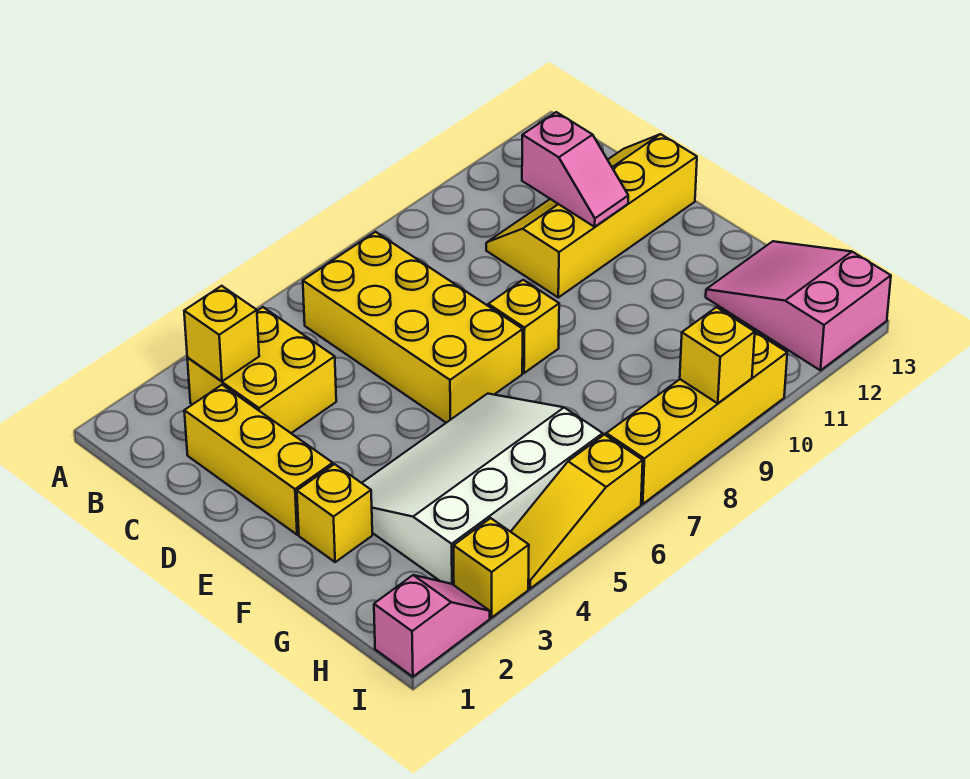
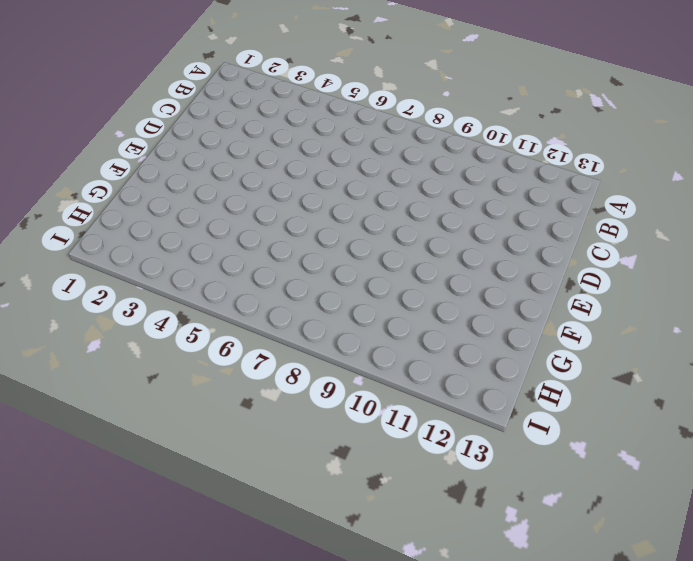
none -> yellow 2x2 brick [187,307,336,433]
none -> yellow 2x4 brick [303,232,523,423]
none -> yellow 1x3 brick [184,385,333,535]

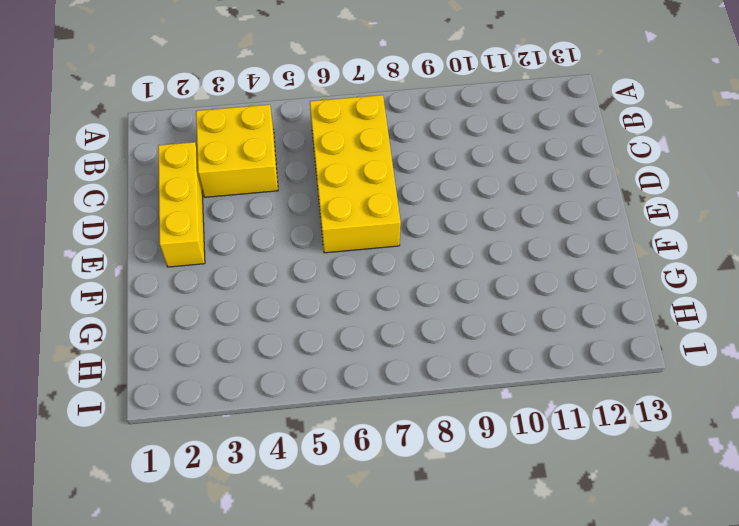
none -> yellow 2x4 slope [486,134,697,297]
none -> yellow 1x1 brick [488,280,559,373]
none -> yellow 1x1 brick [297,464,372,562]

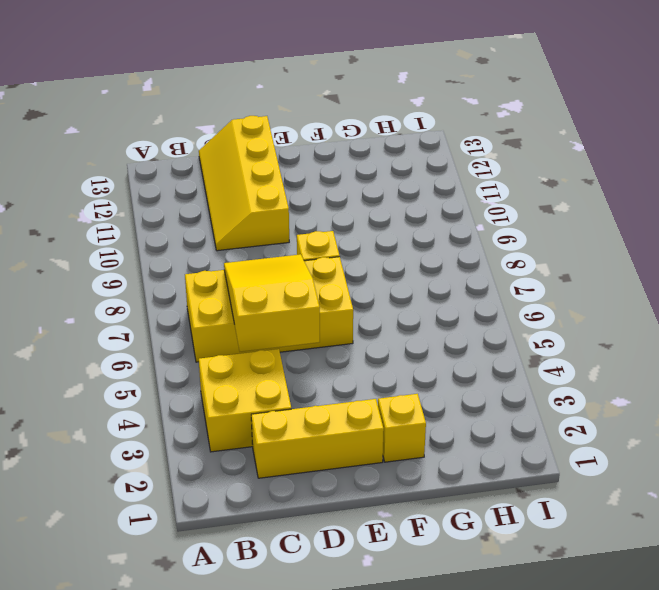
yellow 2x3 slope [224,254,320,352] -> none
none -> white 3x4 slope [362,394,603,585]
none -> pink 2x3 slope [706,241,891,370]
none -> pink 1x2 slope [374,575,490,677]

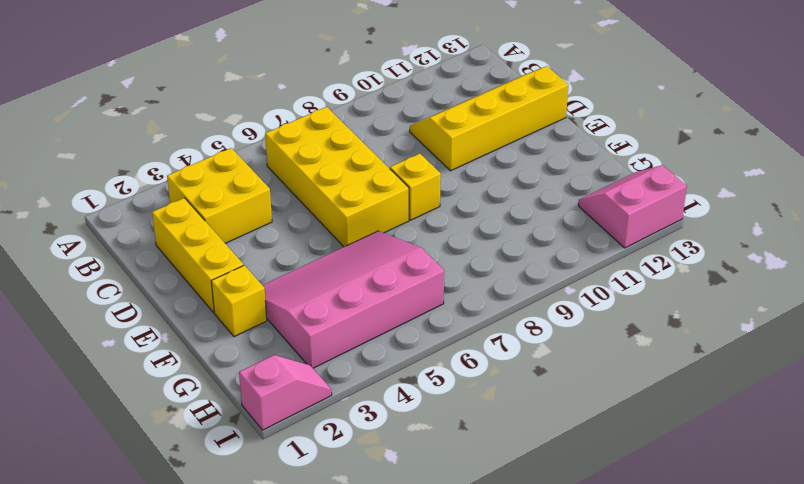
pink 3x4 slope [262,231,444,368] -> white 3x4 slope [362,394,603,585]
pink 2x2 slope [578,165,687,248] -> pink 2x3 slope [706,241,891,370]
none -> yellow 1x1 brick [454,518,529,618]
none -> yellow 1x3 slope [511,435,643,589]
none -> yellow 1x4 brick [606,332,787,504]

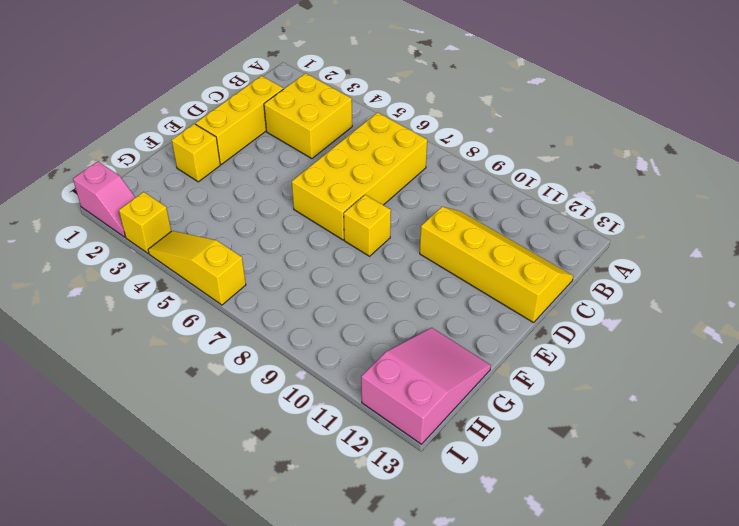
none -> white 3x4 slope [362,394,603,585]
none -> yellow 1x4 brick [606,332,787,504]
none -> yellow 1x1 brick [184,286,259,381]

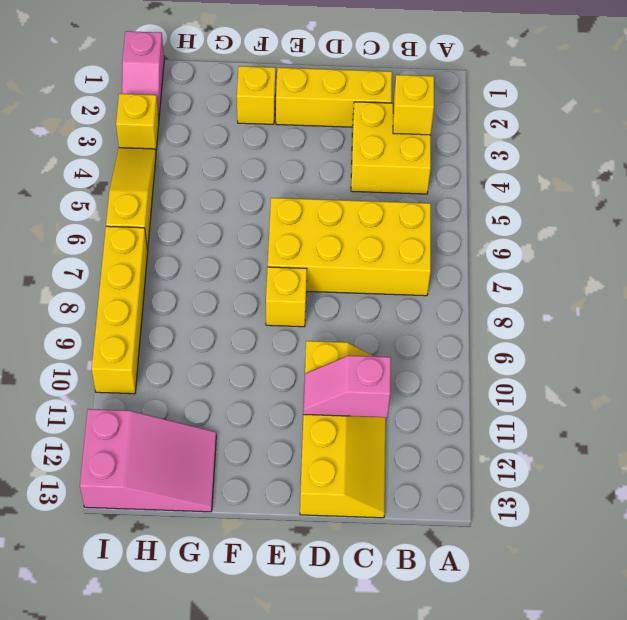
none -> white 3x4 slope [362,394,603,585]
none -> yellow 1x1 brick [680,307,755,403]

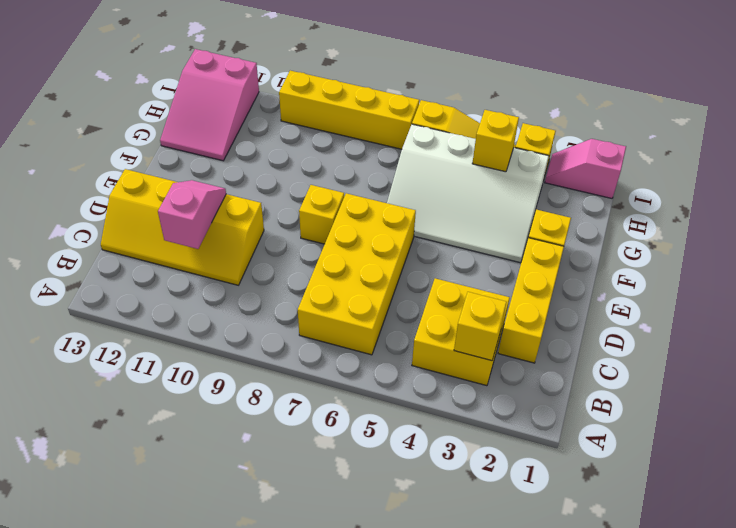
yellow 1x1 brick [472,110,519,172] -> yellow 1x1 brick moved to [680,307,755,403]

